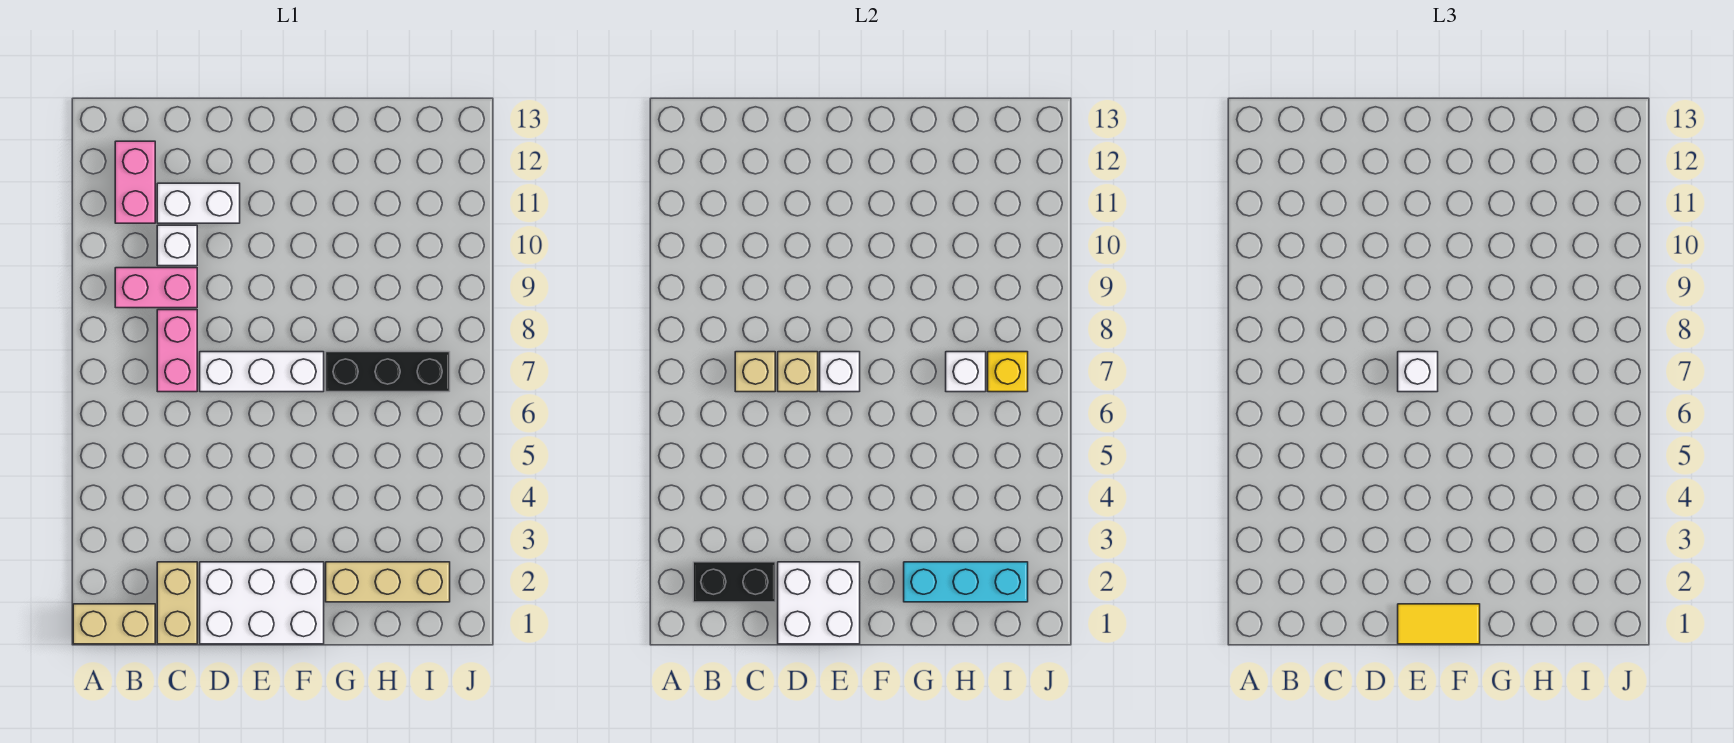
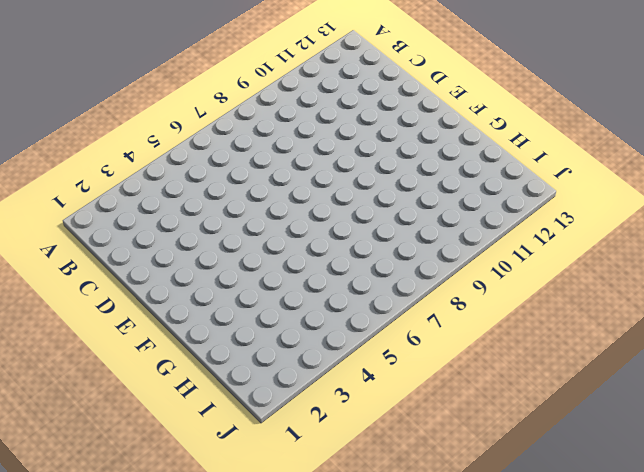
none -> tan 1x2 brick [73,604,155,644]
none -> pink 1x2 brick [115,268,197,308]
none -> pink 1x2 brick [115,141,155,223]

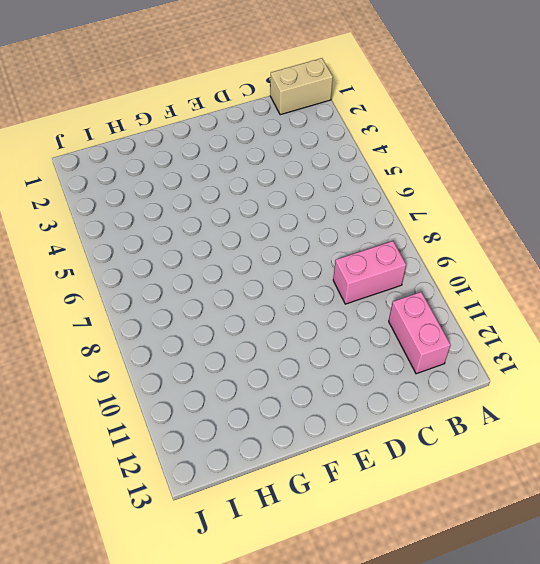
none -> tan 1x2 brick [157,562,197,644]
none -> pink 1x2 brick [157,310,197,392]
none -> white 1x1 brick [157,225,197,266]

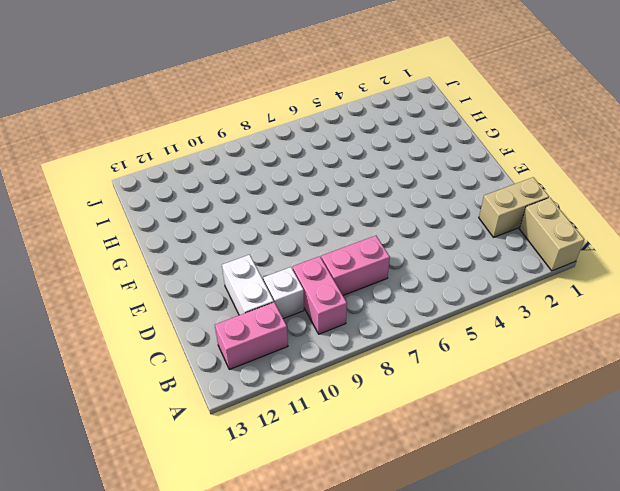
none -> white 2x3 brick [200,562,324,644]
none -> white 1x3 brick [200,352,324,392]
none -> tan 1x3 brick [326,562,450,602]

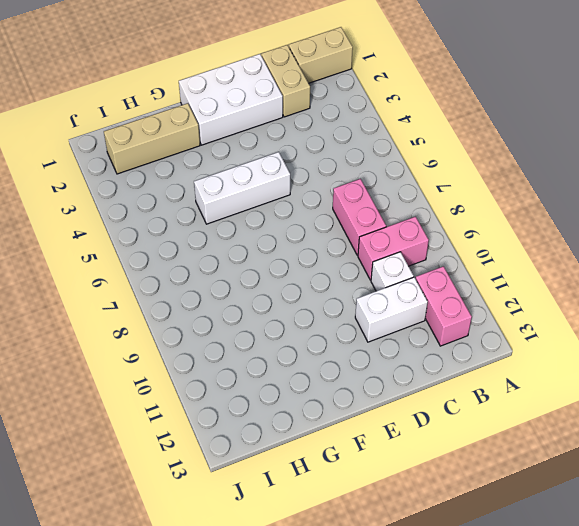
white 1x3 brick [194,152,290,224] -> white 1x3 brick moved to [200,352,324,392]
none -> black 1x3 brick [326,352,450,392]
none -> black 1x2 brick [693,562,775,602]
none -> tan 1x1 brick [735,352,775,392]

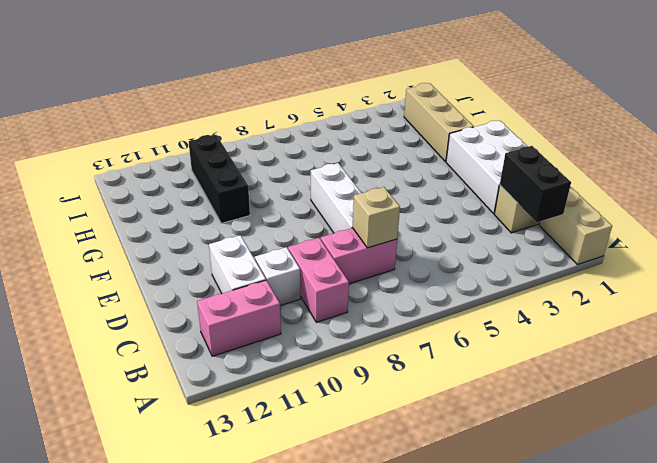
black 1x3 brick [189,135,250,223] -> black 1x3 brick moved to [326,352,450,392]
none -> white 2x2 brick [778,562,860,644]
none -> tan 1x1 brick [778,352,818,392]
none -> white 1x1 brick [820,352,860,392]

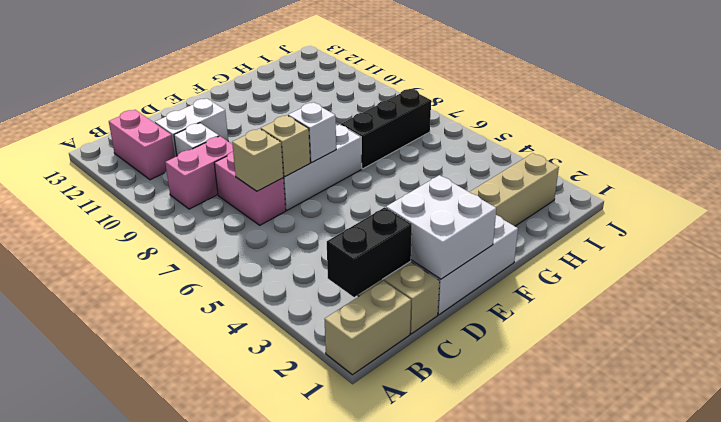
none -> cyan 1x3 brick [904,562,1028,602]
none -> white 1x1 brick [946,352,986,392]
none -> yellow 1x1 brick [988,352,1028,392]

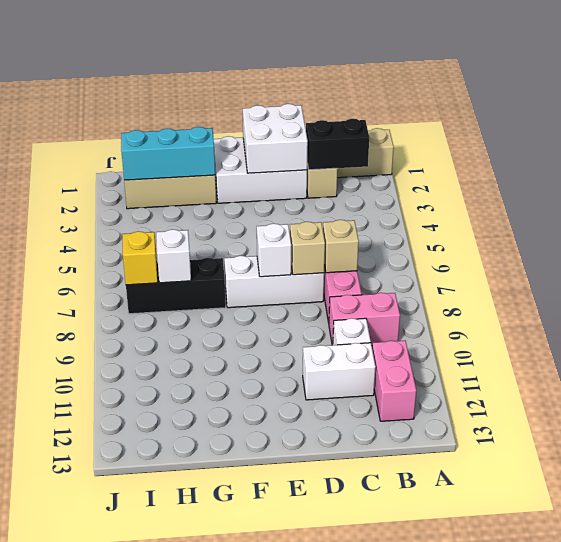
none -> yellow 1x2 tile [1398,604,1480,644]
none -> white 1x1 brick [1398,352,1438,392]

